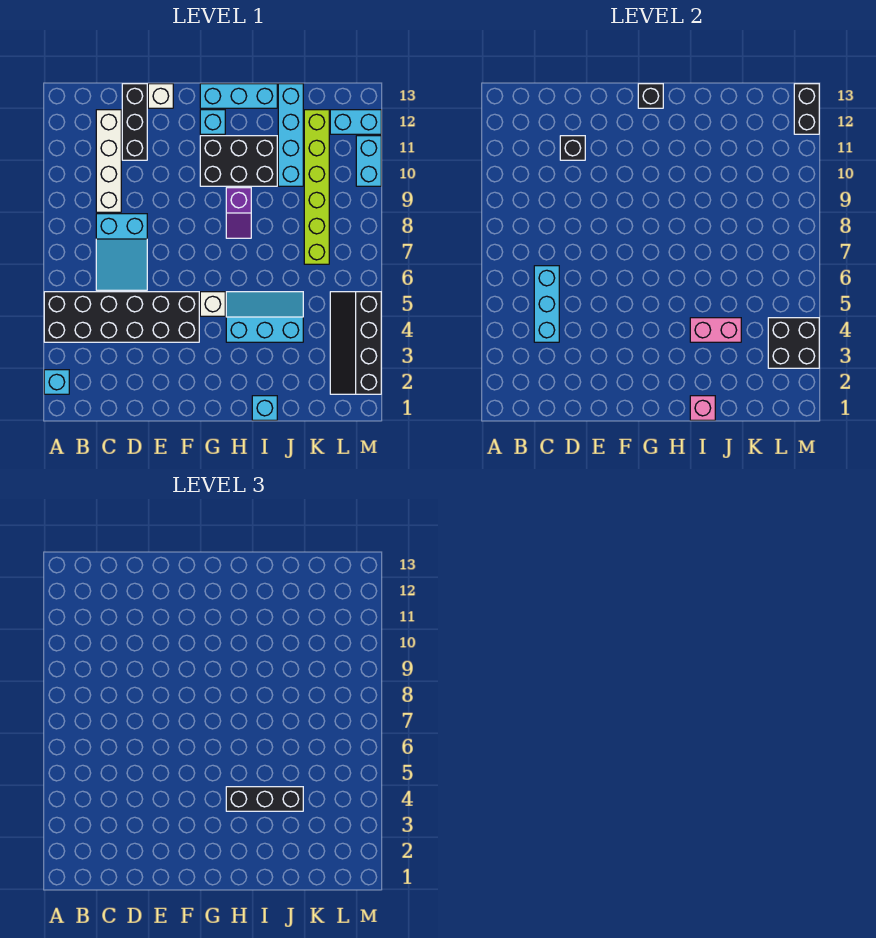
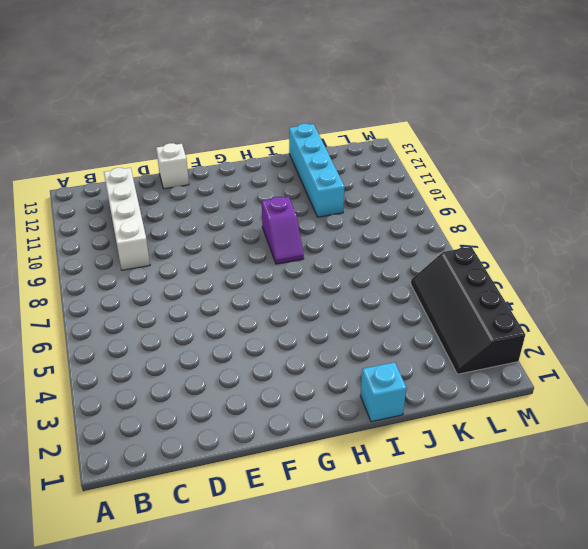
none -> cyan 1x1 brick [44,370,69,394]
none -> black 2x6 brick [44,292,199,342]
none -> cyan 2x3 slope [96,214,147,290]

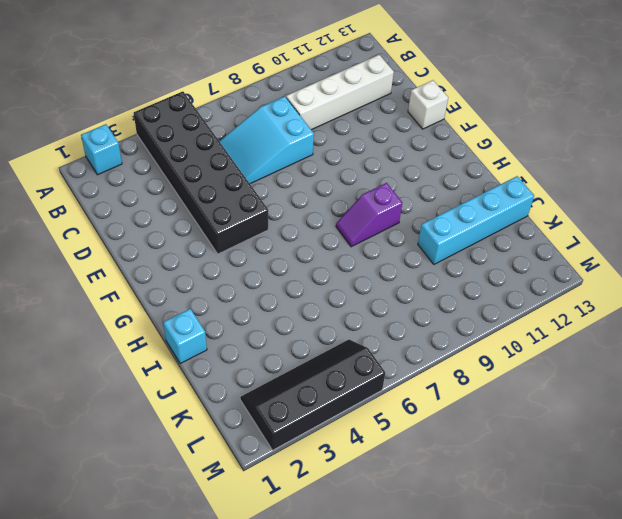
none -> black 1x3 brick [122,84,147,160]
none -> white 1x1 brick [200,292,225,316]
none -> black 2x3 brick [200,136,277,186]

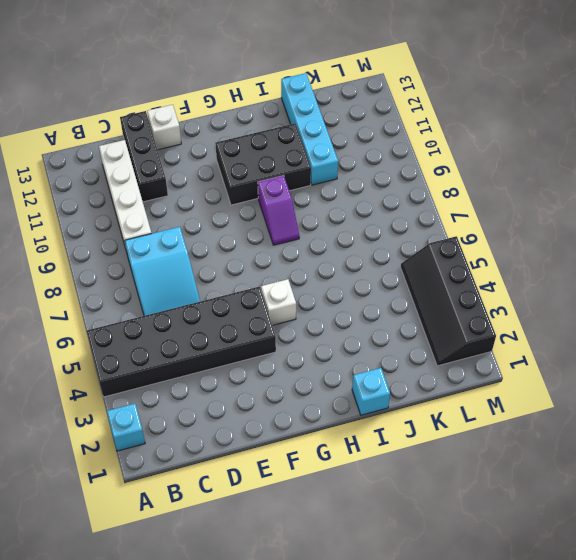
none -> cyan 1x1 brick [200,110,225,134]
none -> cyan 1x3 brick [200,84,277,108]
none -> cyan 2x3 slope [226,292,303,342]

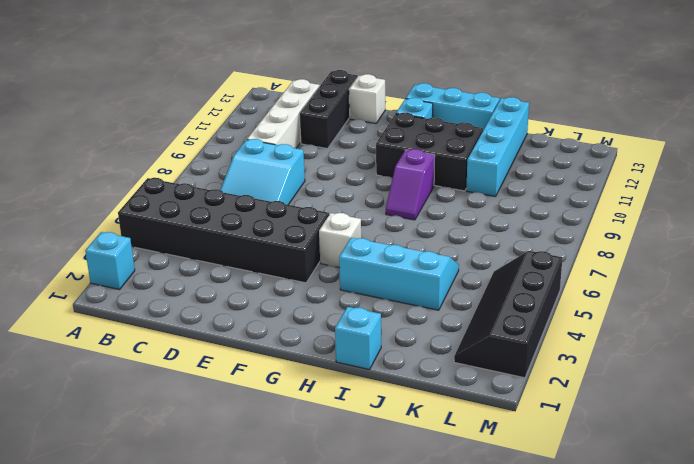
none -> lime 1x6 brick [304,110,329,264]
none -> cyan 1x2 brick [330,110,381,134]
none -> cyan 1x2 brick [356,136,381,186]

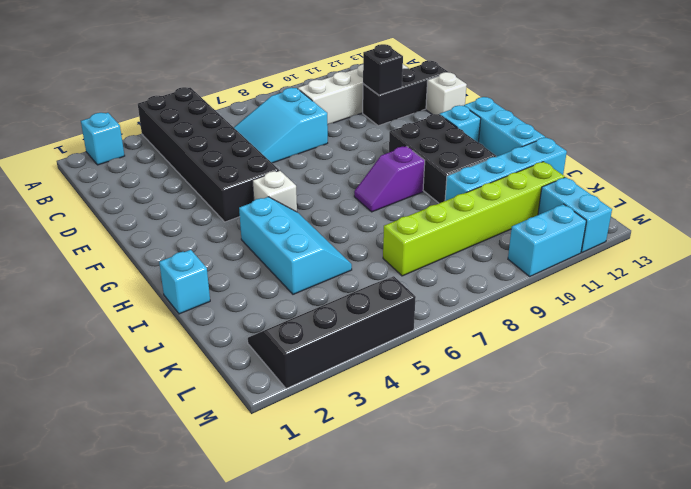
none -> cyan 1x3 brick [534,266,559,342]
none -> black 1x1 brick [638,84,663,108]
none -> pink 1x1 brick [690,396,715,420]

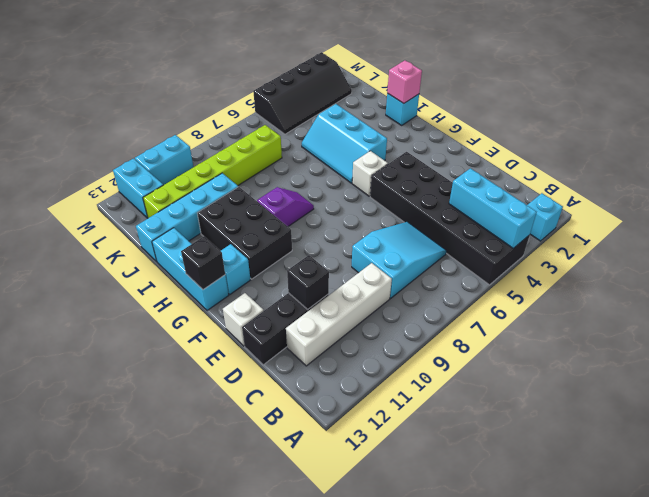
cyan 1x3 brick [449,168,537,248] -> cyan 1x3 brick turned to [534,266,559,342]
none -> pink 1x2 brick [690,318,741,342]
none -> black 2x2 brick [768,318,819,368]
none -> black 1x2 brick [794,84,819,134]

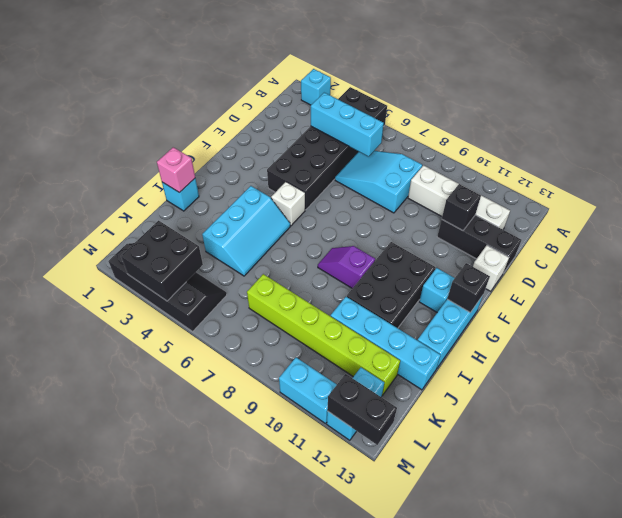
none -> pink 1x2 brick [690,318,741,342]
none -> black 1x3 brick [226,787,303,811]

